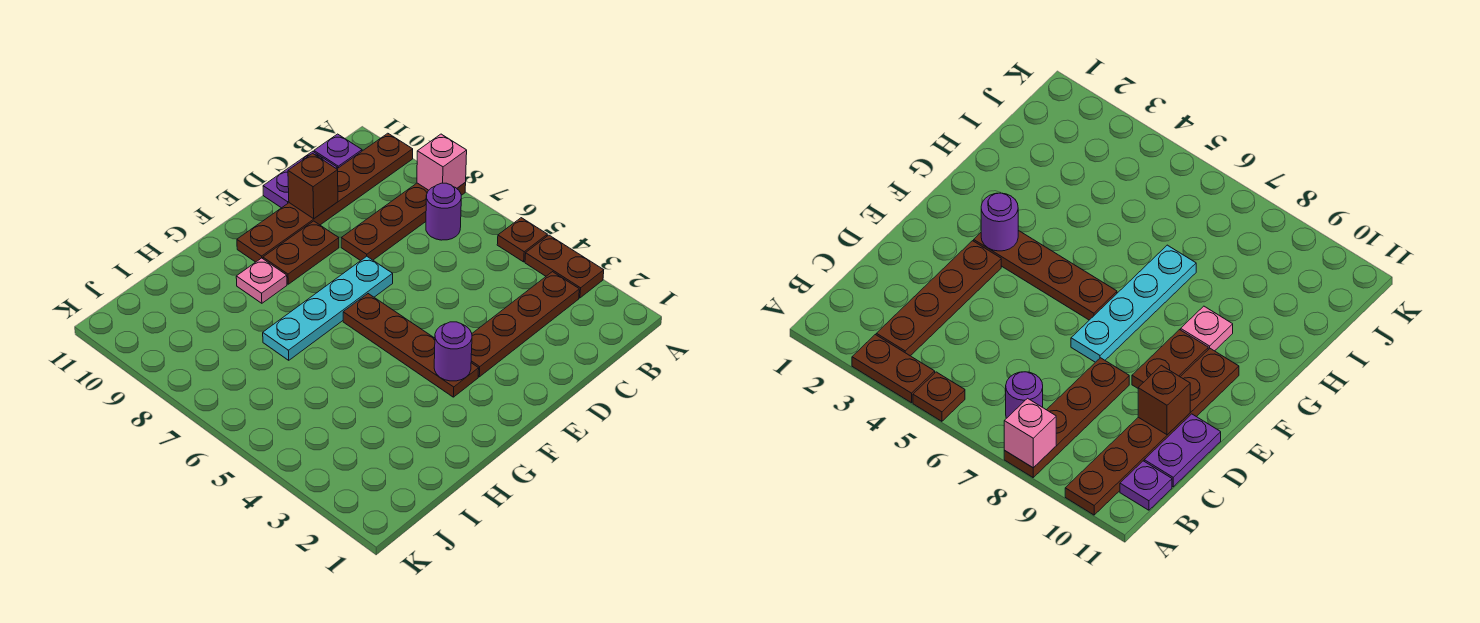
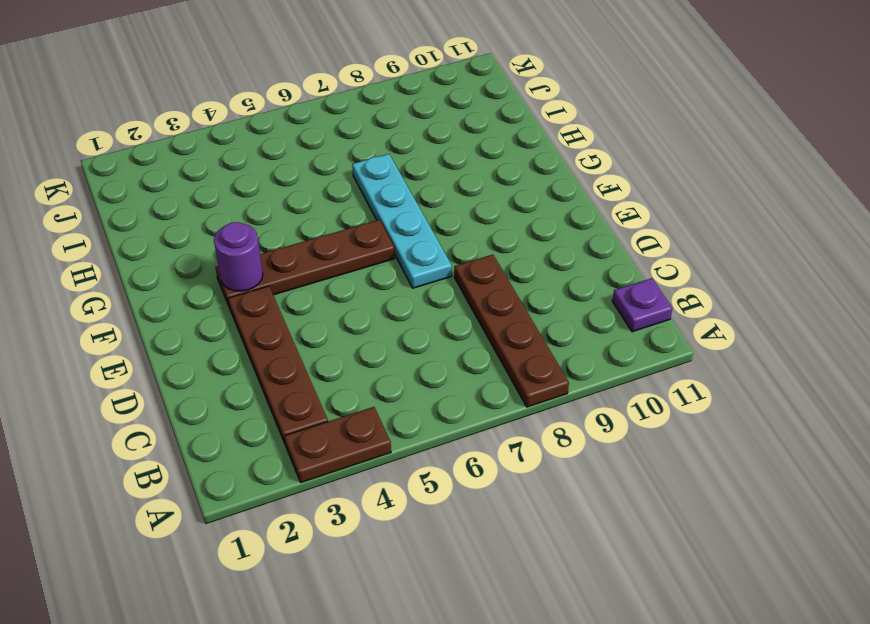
none -> brown 1x1 plate [497,218,547,262]
none -> brown 1x6 plate [237,133,413,262]
none -> purple 1x1 round brick [426,183,461,240]

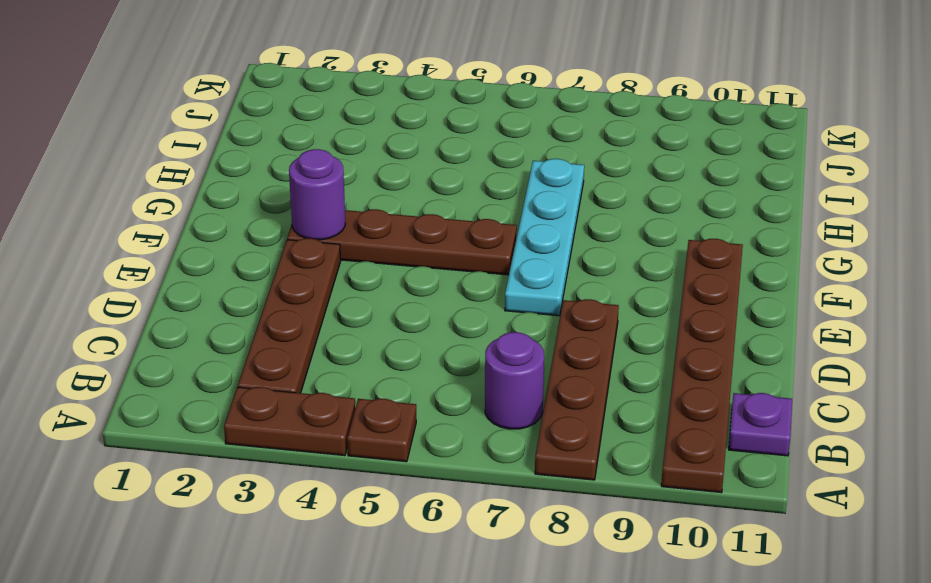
none -> purple 1x2 plate [263,151,337,208]
none -> brown 1x2 plate [263,221,339,284]
none -> pink 1x1 plate [236,258,287,303]

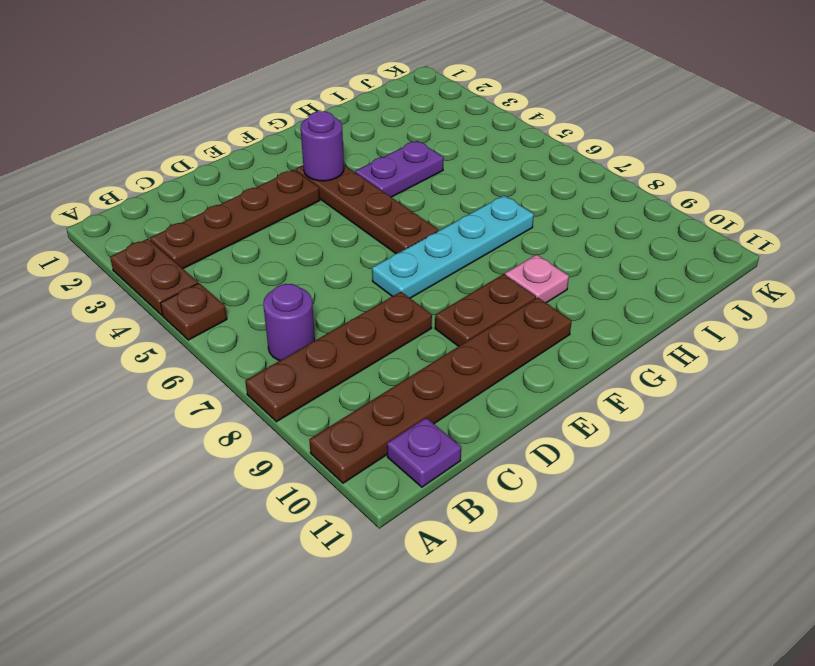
purple 1x2 plate [355,141,444,197] -> purple 1x2 plate moved to [263,151,337,208]
none -> pink 1x1 brick [417,134,467,190]
none -> brown 1x1 brick [288,153,338,219]

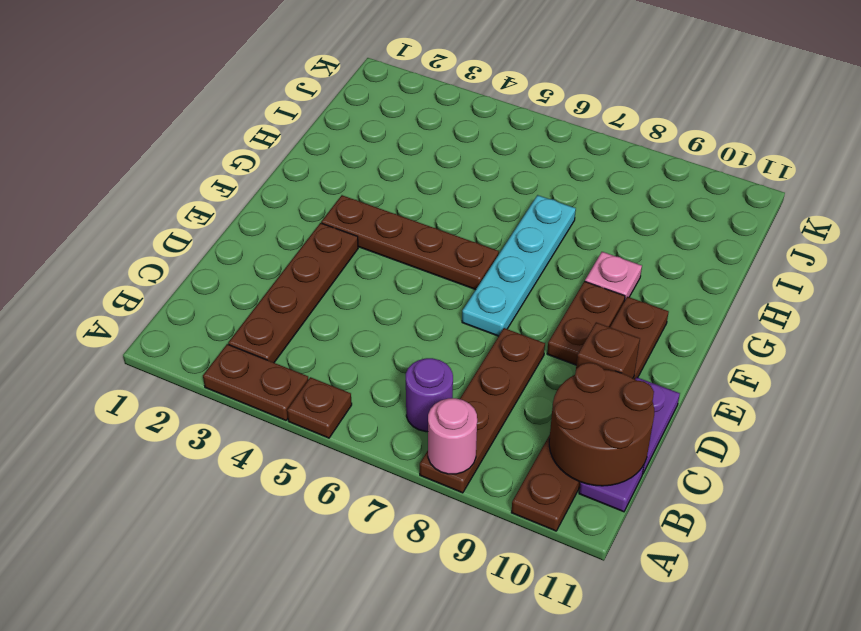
pink 1x1 round brick [428,398,477,474] -> pink 1x1 brick [417,134,467,190]
brown 2x2 round brick [549,363,654,486] -> none
none -> purple 1x1 round brick [434,322,472,381]

